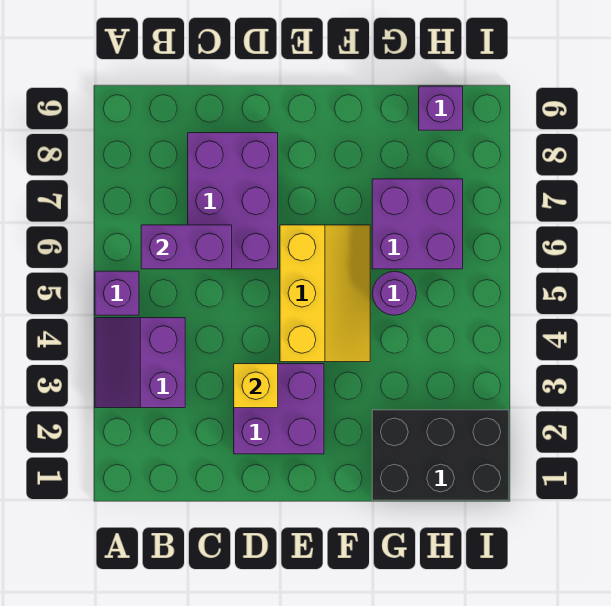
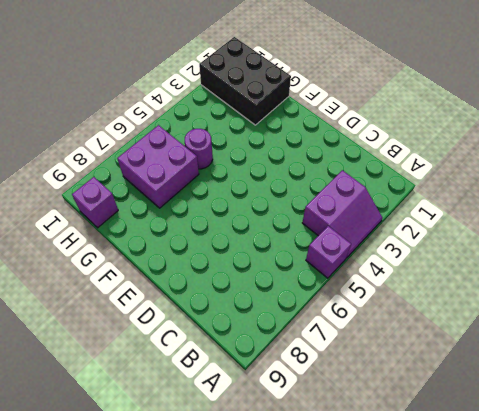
none -> purple 2x3 brick [188,133,278,269]
none -> purple 2x2 brick [234,364,324,454]

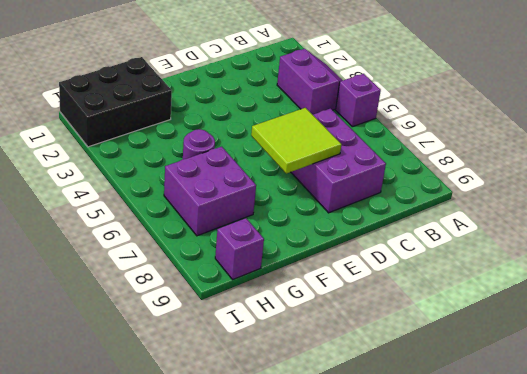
lime 2x2 tile [251,108,342,173] -> none
none -> purple 2x2 brick [234,364,324,454]
none -> yellow 2x3 slope [280,225,370,362]

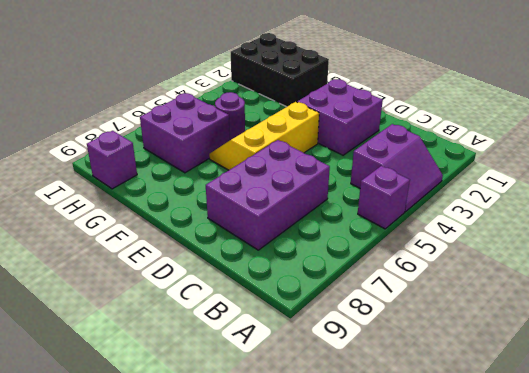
none -> purple 1x2 brick [141,225,232,269]
none -> yellow 1x1 brick [234,364,278,408]

